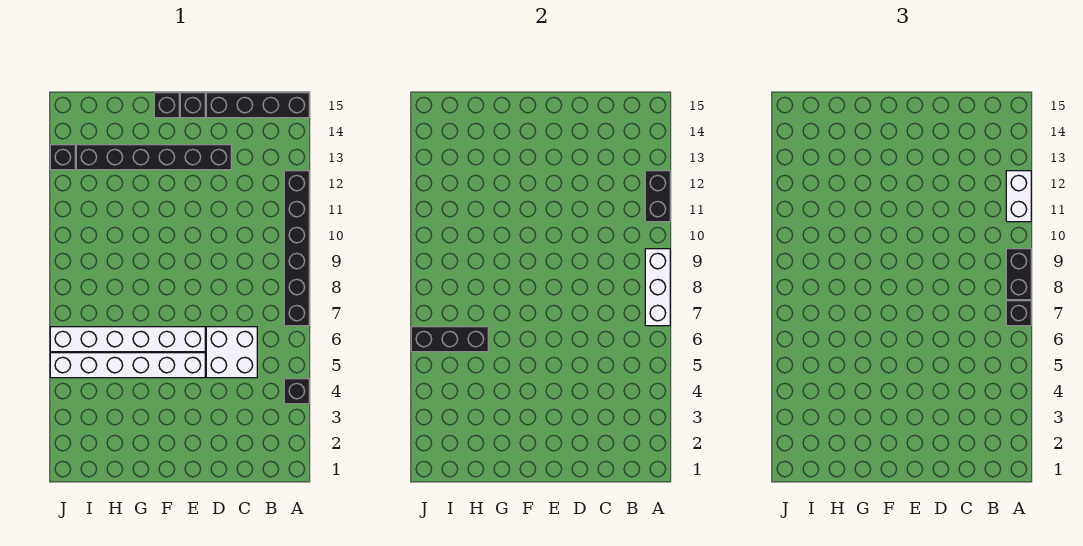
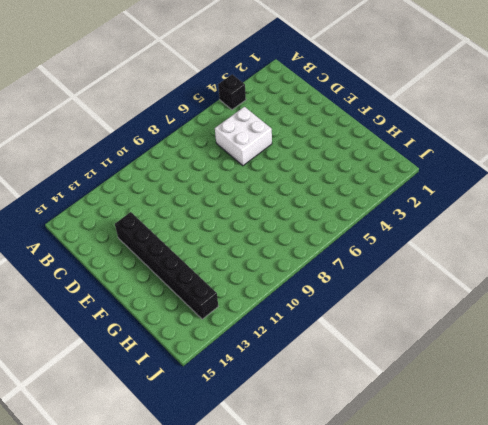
none -> black 1x6 brick [284,171,309,326]
none -> black 1x4 brick [206,93,309,118]
none -> white 1x6 brick [50,353,205,378]

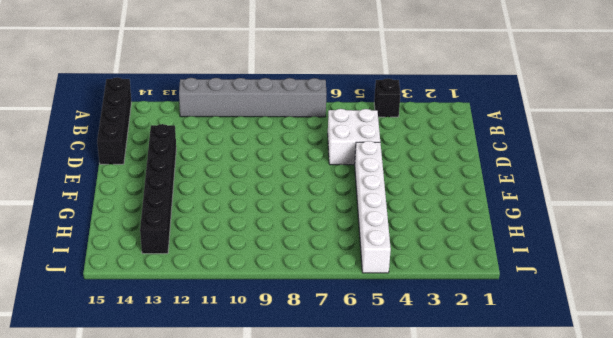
grey 1x6 brick [179,78,326,117] -> black 1x6 brick [284,171,309,326]
none -> white 1x6 brick [50,327,205,352]
none -> black 1x1 brick [180,93,205,118]
none -> black 1x1 brick [154,93,179,118]

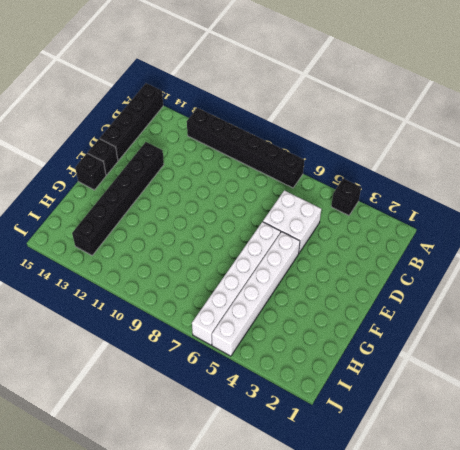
none -> black 1x1 brick [50,145,75,170]
none -> white 1x3 brick [645,249,670,326]
none -> black 1x2 brick [645,171,670,222]

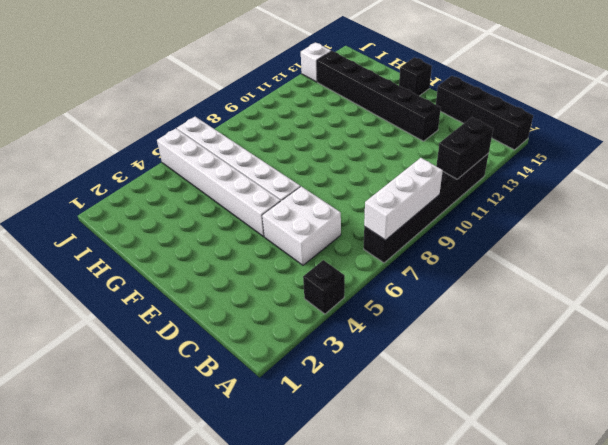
white 1x1 brick [301,43,331,82] -> black 1x1 brick [50,145,75,170]
none -> black 1x1 brick [180,93,205,118]
none -> black 1x3 brick [411,327,488,352]
none -> black 1x1 brick [1006,301,1031,326]

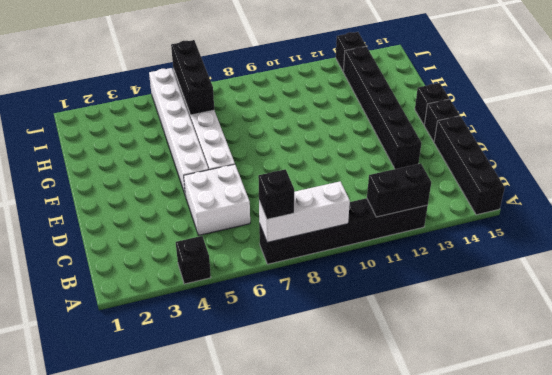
none -> black 1x2 brick [1006,249,1031,300]
none -> white 1x2 brick [1006,171,1031,222]

